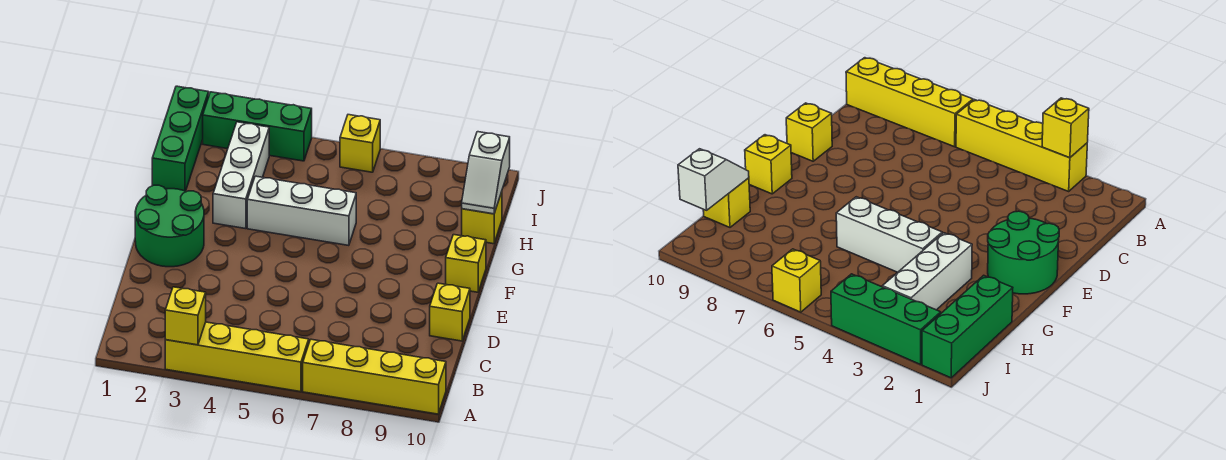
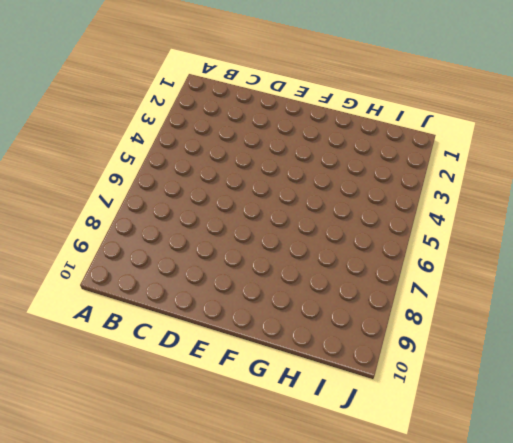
none -> yellow 1x4 brick [165,322,309,392]
none -> yellow 1x4 brick [303,339,446,414]
none -> yellow 1x1 brick [430,283,470,341]

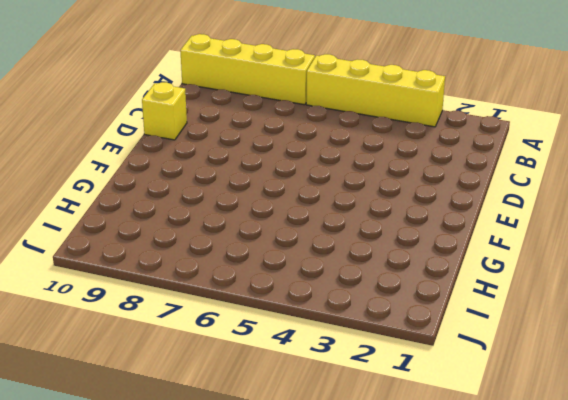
none -> green 2x2 round brick [135,185,204,267]
none -> yellow 1x1 brick [446,235,486,292]
none -> white 1x3 brick [213,122,269,229]

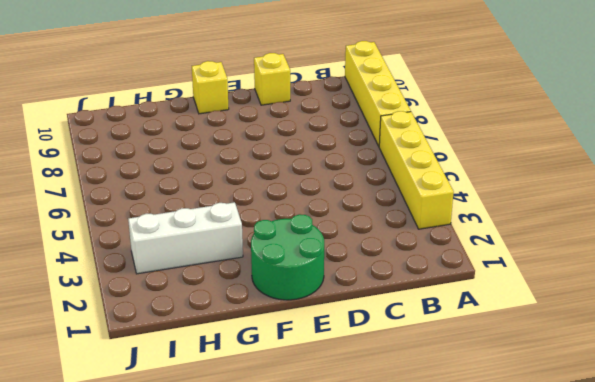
none -> white 1x3 brick [247,176,356,246]
none -> green 1x3 brick [152,86,209,191]
none -> yellow 1x1 brick [462,192,502,244]

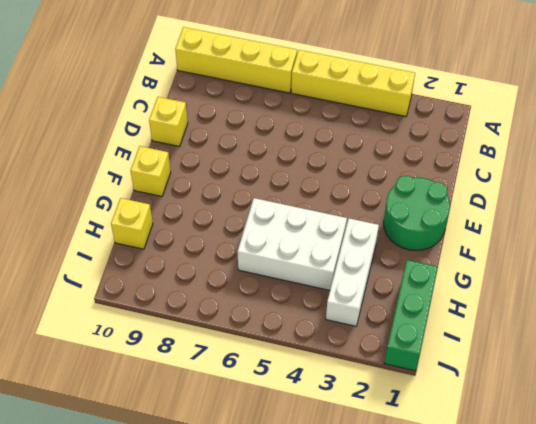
white 2x3 brick [237,198,347,290] -> white 1x3 brick [247,176,356,246]
none -> green 1x3 brick [203,92,312,161]
none -> yellow 1x1 brick [340,115,380,172]
none -> yellow 1x1 brick [165,287,206,345]

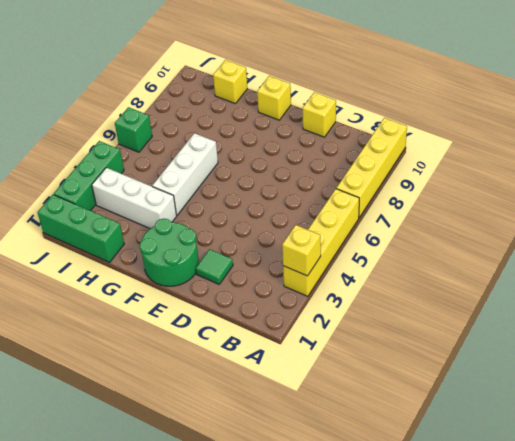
green 1x1 tile [196,249,233,284] -> none
green 1x1 brick [115,107,152,152] -> yellow 1x1 brick [340,115,380,172]
none -> white 1x2 slope [462,132,510,214]

